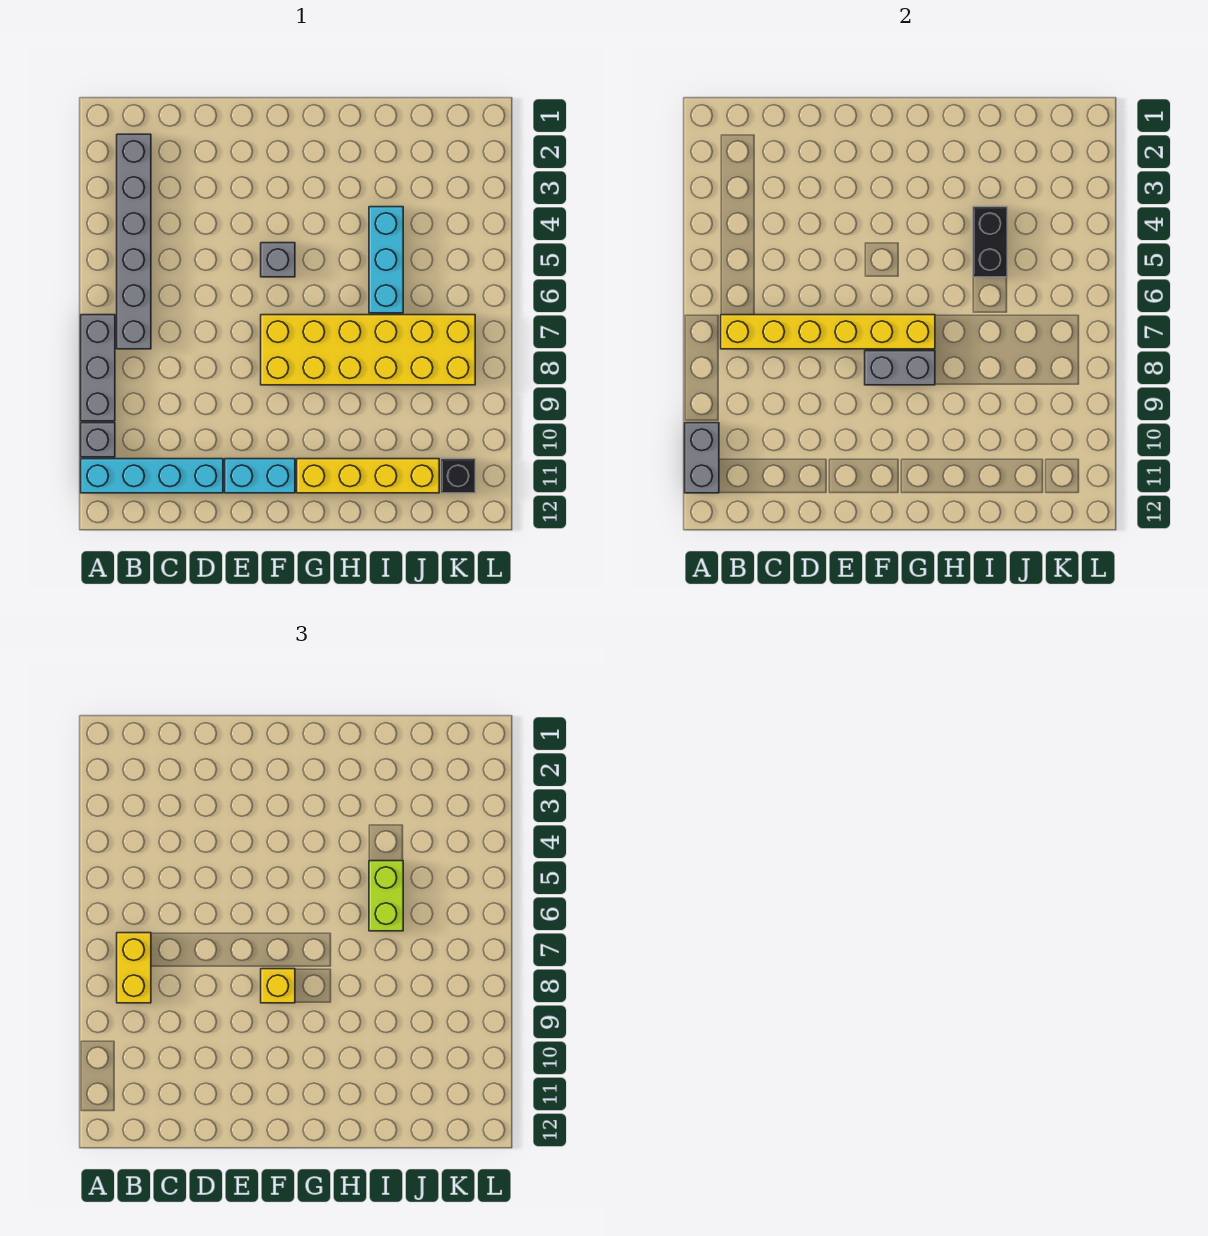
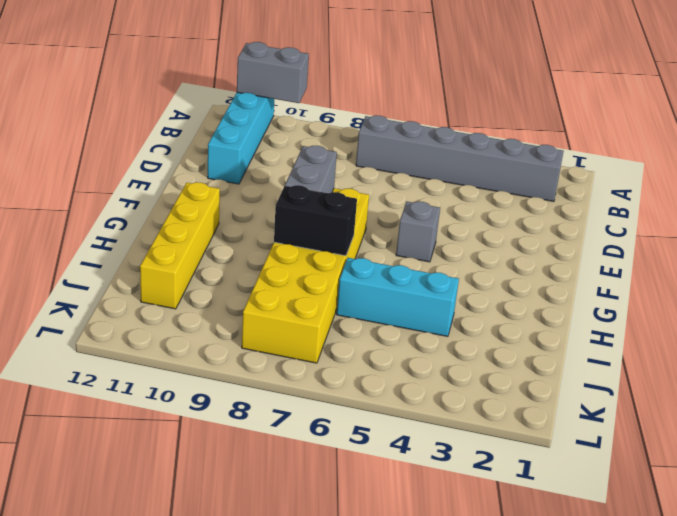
black 1x2 brick [274,185,357,256] -> black 1x2 brick moved to [973,207,1007,277]
none -> grey 1x3 brick [81,315,115,421]
none -> grey 1x1 brick [81,423,115,457]
none -> cyan 1x2 brick [225,459,295,493]

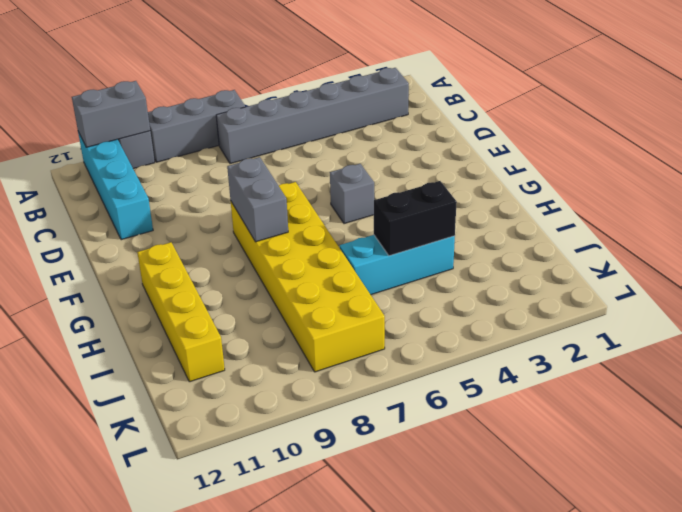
none -> cyan 1x2 brick [225,459,295,493]
none -> black 1x1 brick [441,459,475,493]
none -> yellow 1x6 brick [721,315,935,349]

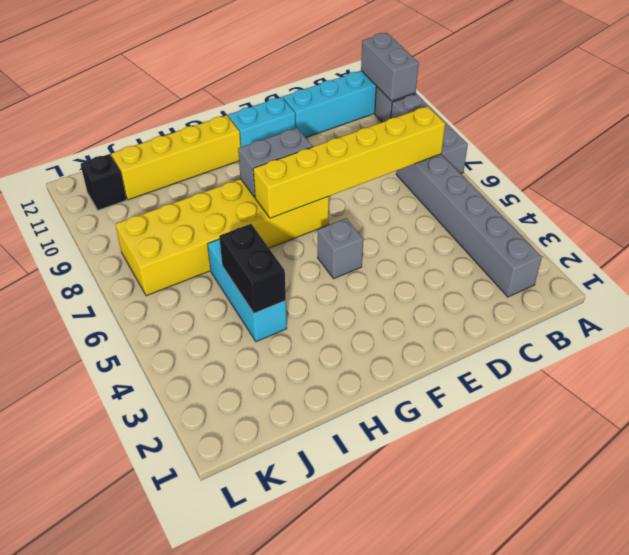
none -> yellow 1x2 brick [117,933,151,1003]
none -> yellow 1x1 brick [261,969,295,1003]
none -> lime 1x2 brick [369,861,403,931]

